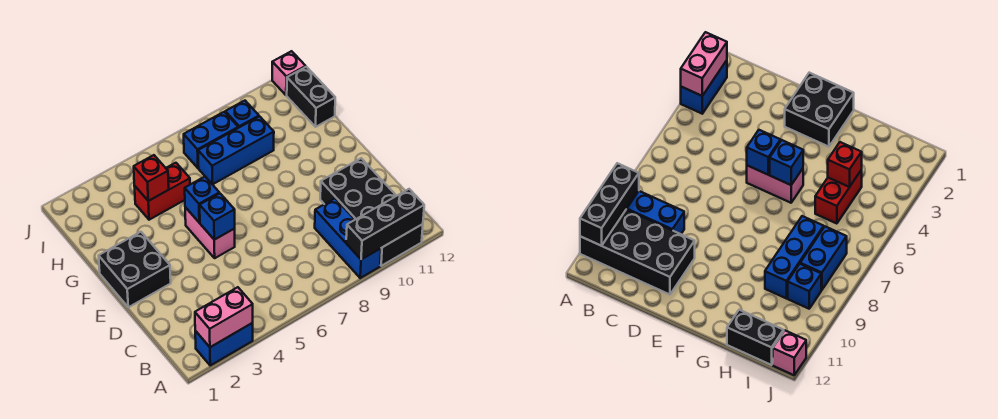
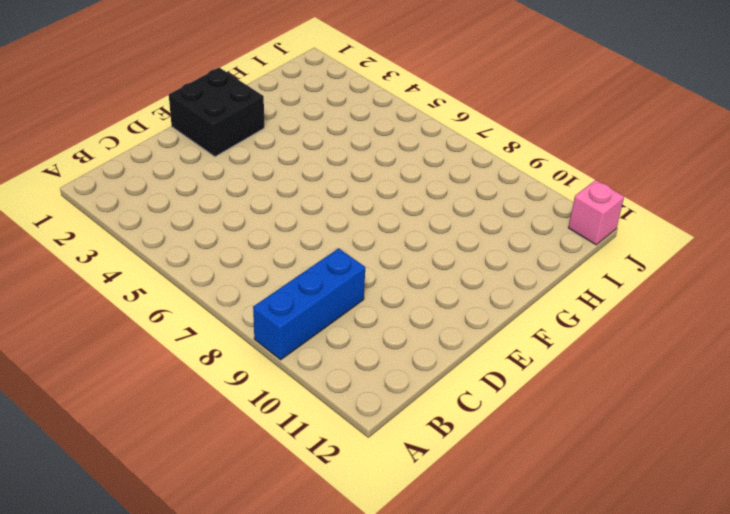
none -> blue 1x2 brick [195,323,253,365]
none -> black 2x4 brick [320,158,423,266]
none -> pink 1x2 brick [185,207,235,258]

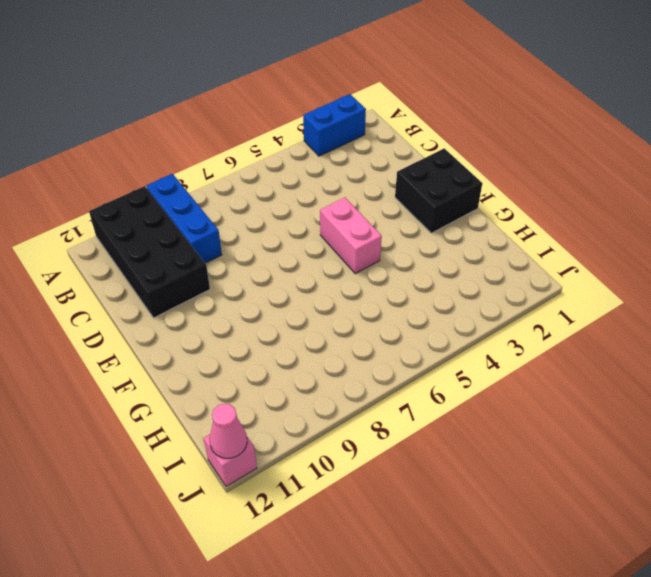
pink 1x1 cone [210,404,247,458] -> none
none -> red 1x2 brick [134,163,190,220]
none -> blue 1x3 brick [198,116,274,185]
none -> black 1x2 brick [287,67,335,127]

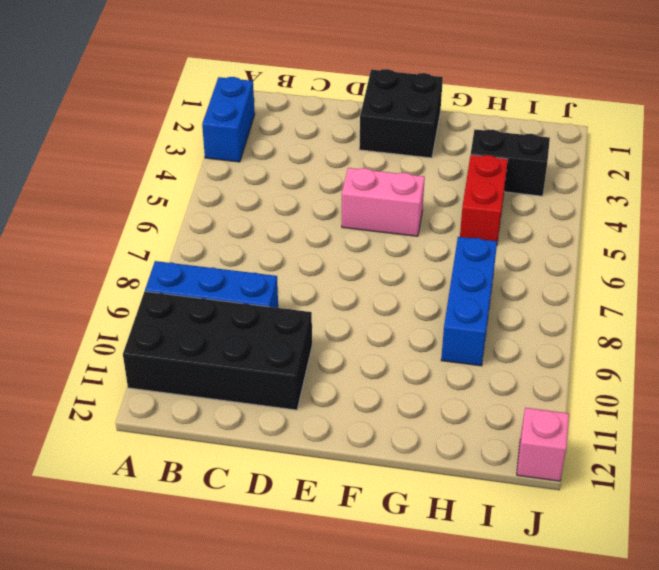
black 1x2 brick [471,129,550,196] -> black 1x2 brick moved to [287,67,335,127]
none -> blue 1x2 brick [184,112,238,168]
none -> blue 1x1 brick [225,101,259,128]
none -> pink 1x2 brick [195,287,253,347]

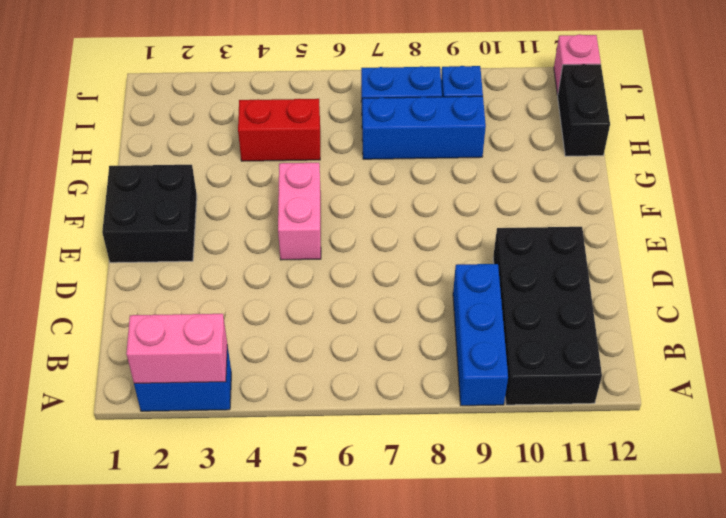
none -> black 1x3 brick [346,189,424,259]
none -> blue 1x1 brick [200,193,235,240]
none -> blue 1x1 brick [185,177,219,223]

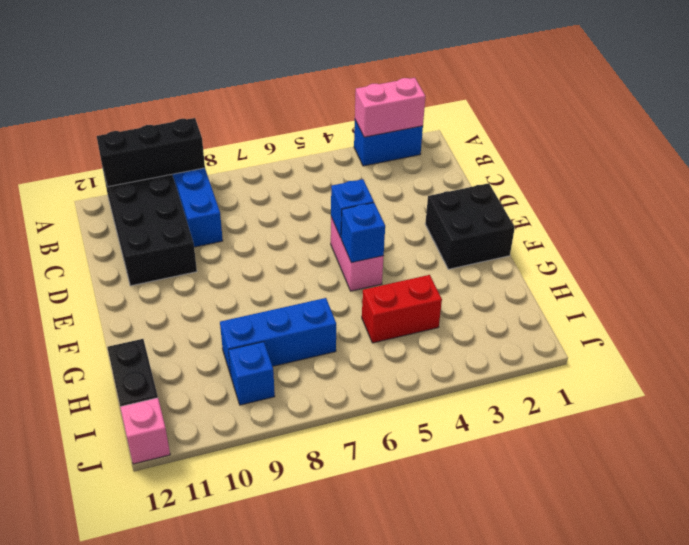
none -> blue 1x2 brick [184,112,238,168]
none -> red 1x1 brick [134,155,169,201]

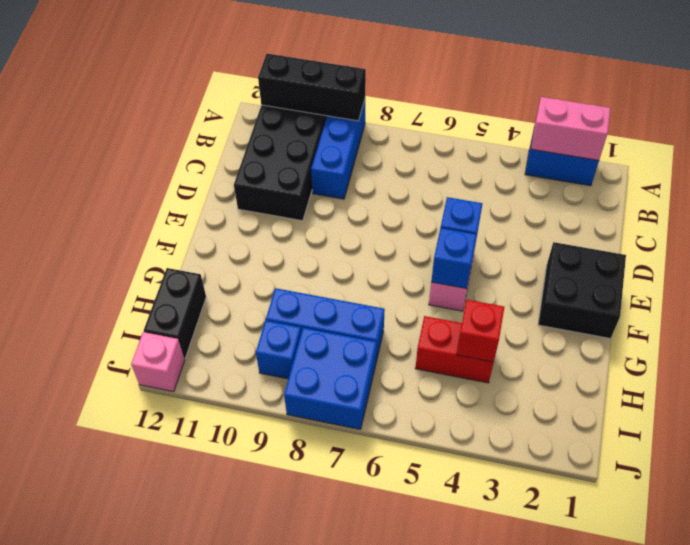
blue 2x2 brick [284,328,377,429] -> blue 1x2 brick [184,112,238,168]

